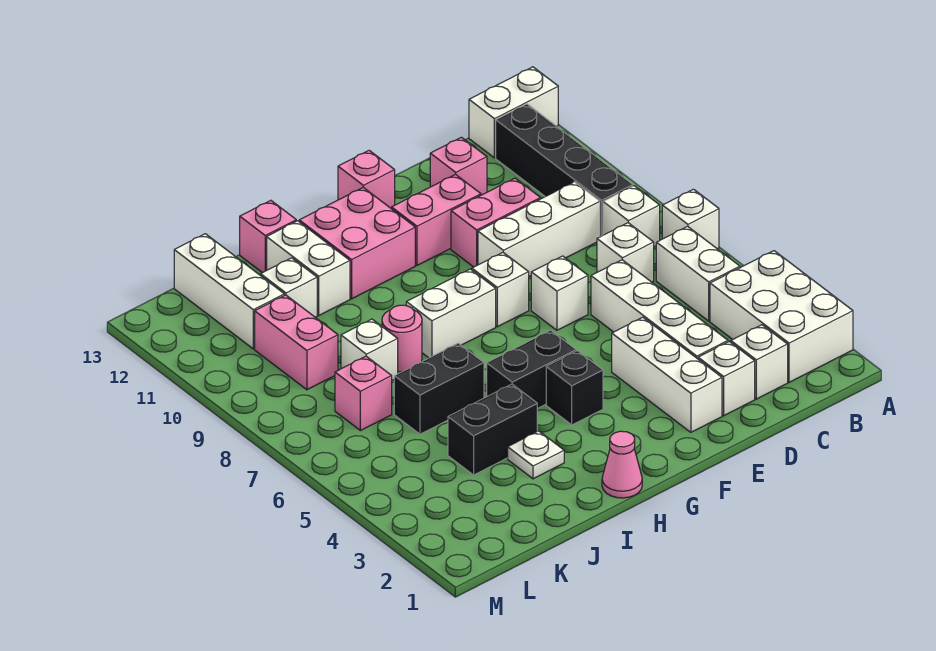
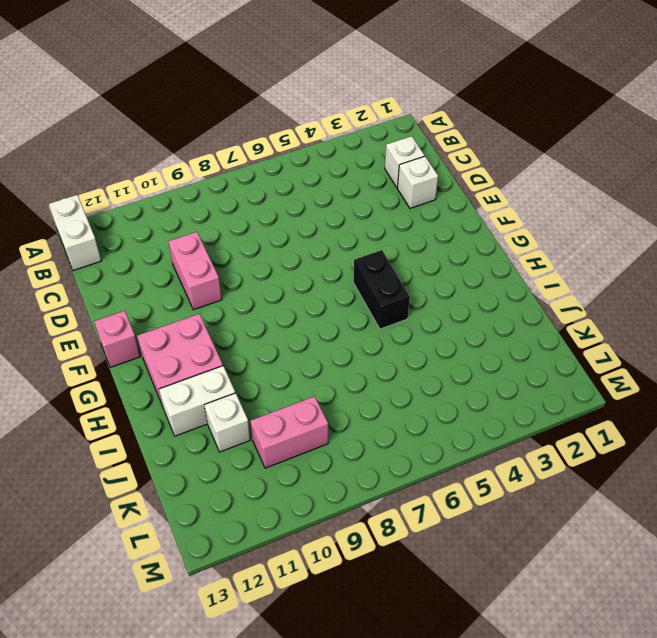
none -> white 2x3 brick [710,251,853,382]
none -> white 1x1 brick [662,189,719,249]
none -> white 1x2 brick [656,226,740,321]
none -> white 1x1 brick [603,186,660,247]

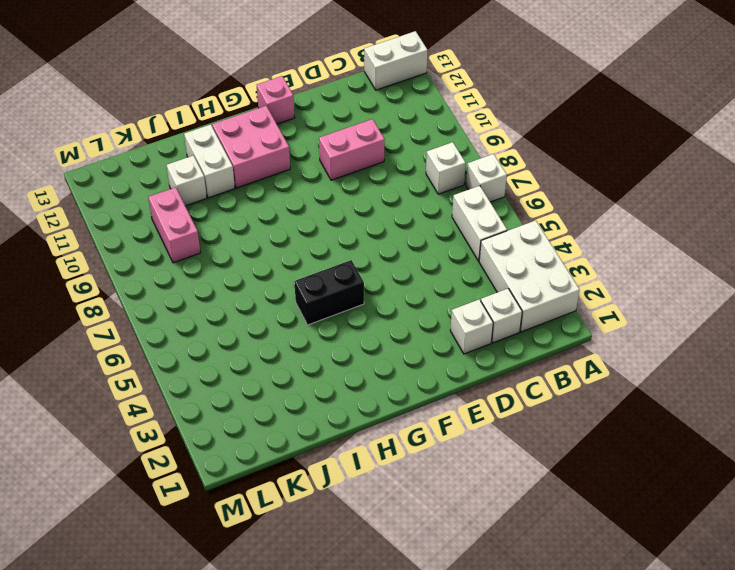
none -> black 1x4 brick [496,104,633,237]
none -> white 1x1 brick [597,223,654,282]
none -> white 1x3 brick [478,182,600,276]
none -> white 1x4 brick [591,260,728,359]

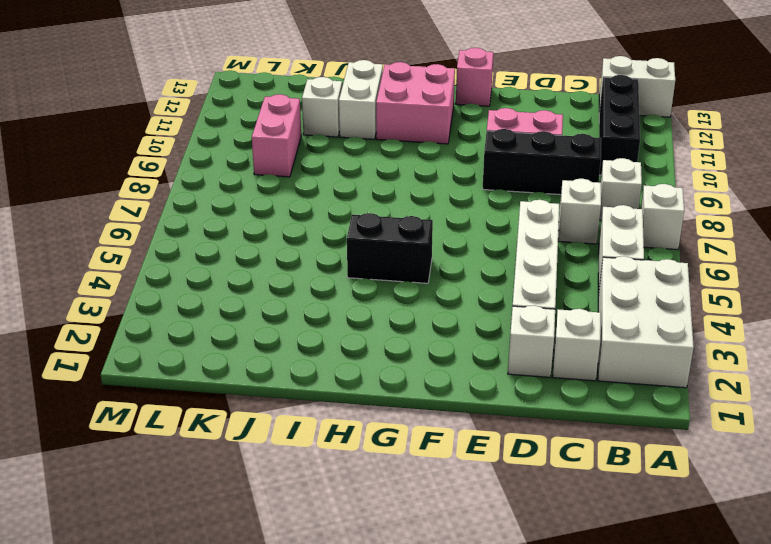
black 1x3 brick [599,75,640,175] -> black 1x4 brick [496,104,633,237]
black 1x3 brick [483,129,601,195] -> white 1x3 brick [478,182,600,276]
none -> pink 1x1 brick [430,137,487,195]
none -> white 1x3 brick [612,317,722,432]
none -> white 1x1 brick [531,256,588,330]
none -> pink 1x2 brick [392,174,481,265]

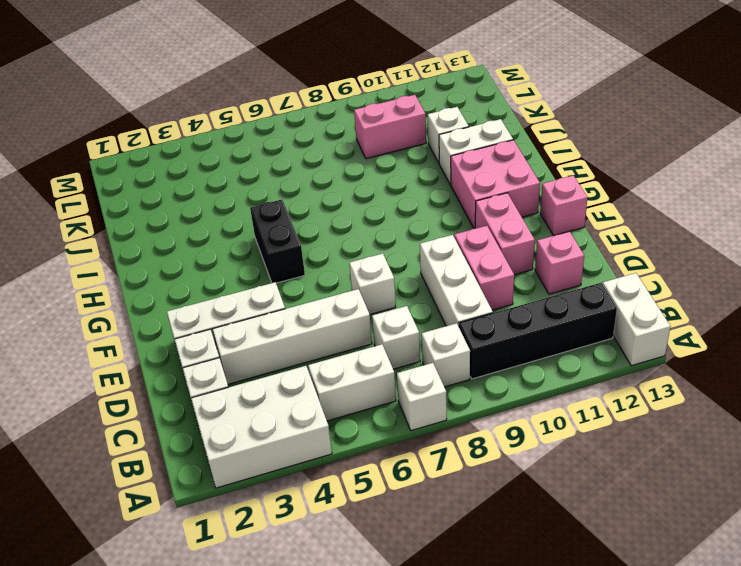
none -> white 1x1 brick [472,253,529,327]
none -> black 1x1 brick [546,351,603,425]
none -> white 1x2 brick [406,269,496,358]
none -> pink 1x1 cone [602,431,642,498]

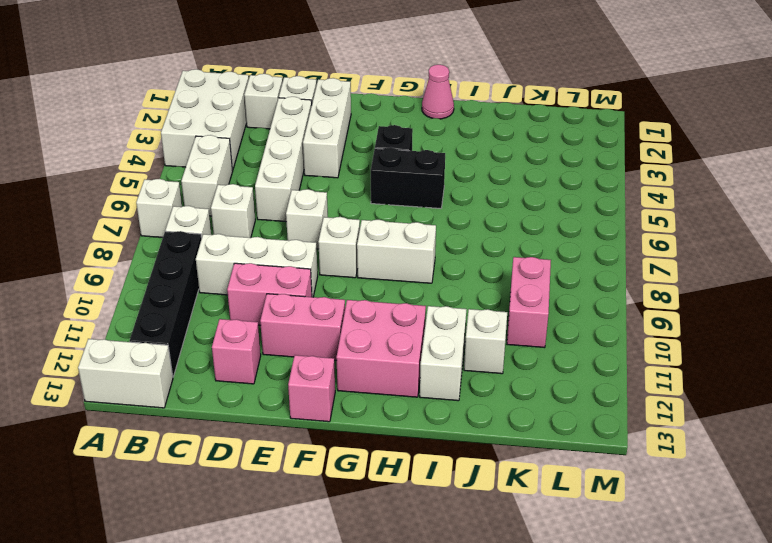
none -> white 1x1 plate [508,431,564,479]
none -> black 1x2 brick [448,384,537,475]
none -> black 1x2 brick [394,343,484,434]
none -> pink 1x1 round brick [382,305,422,372]

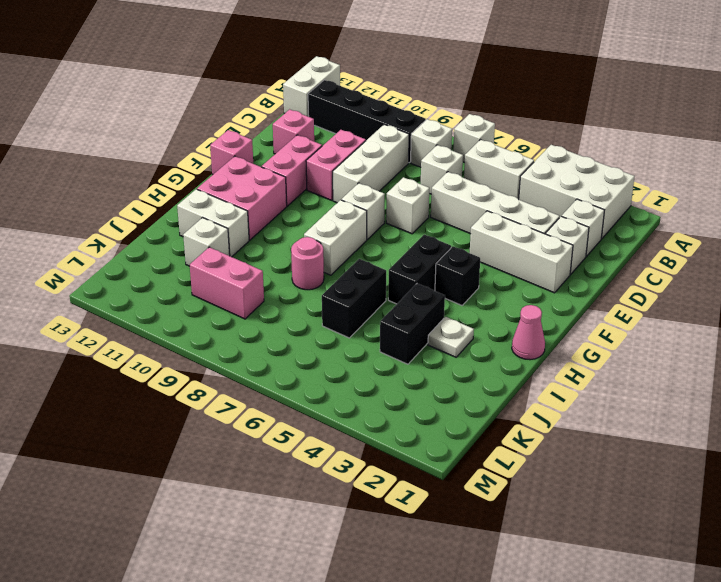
none -> pink 1x1 brick [240,200,296,273]
none -> white 1x1 brick [341,319,398,380]
none -> pink 1x1 brick [335,356,392,431]
none -> white 1x3 brick [174,234,284,349]

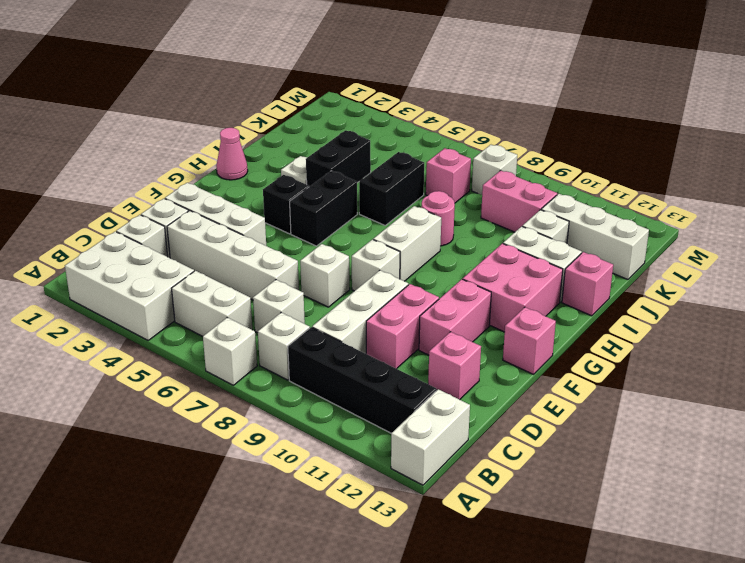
white 1x1 brick [472,145,517,195] -> white 1x1 brick moved to [341,319,398,380]

